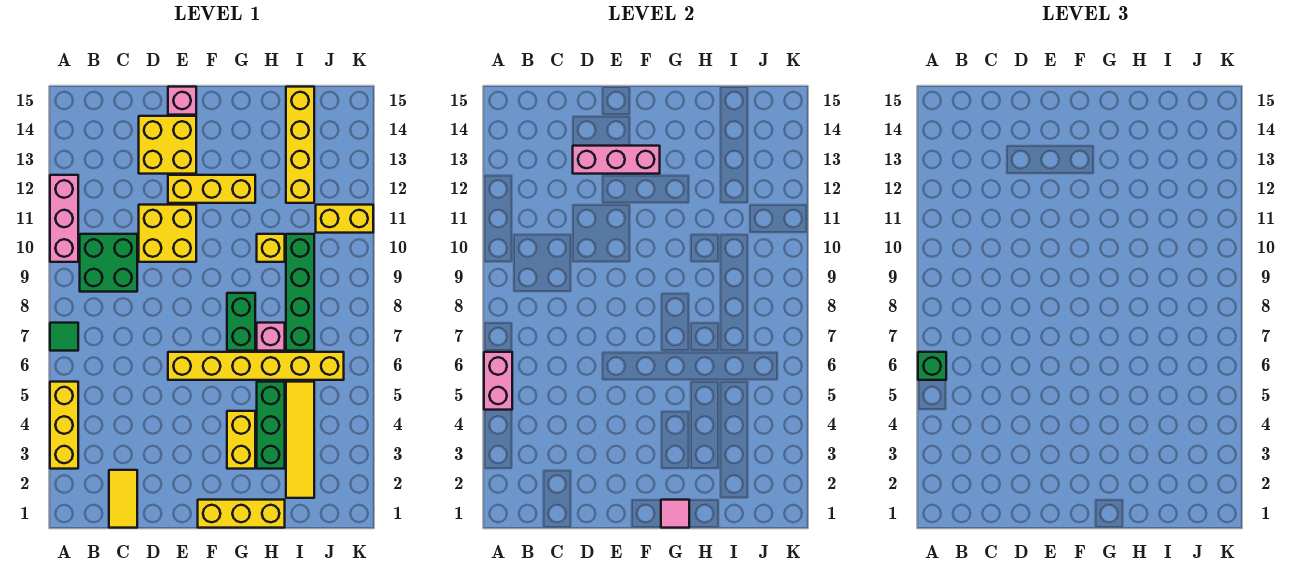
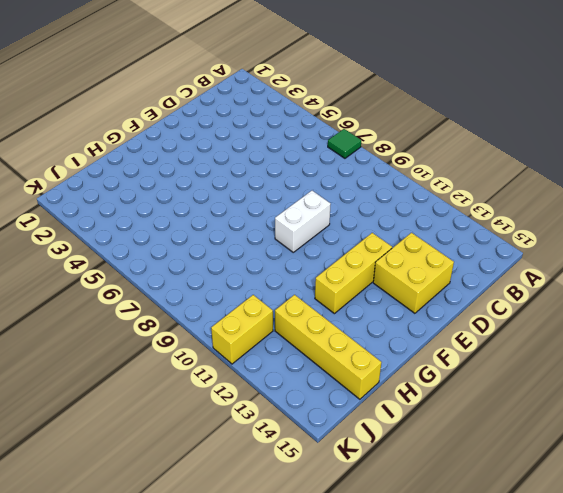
white 1x2 brick [275,191,331,252] -> none
none -> yellow 1x3 brick [50,382,78,469]
none -> pink 1x3 brick [50,175,78,262]
none -> green 2x2 brick [80,234,137,292]

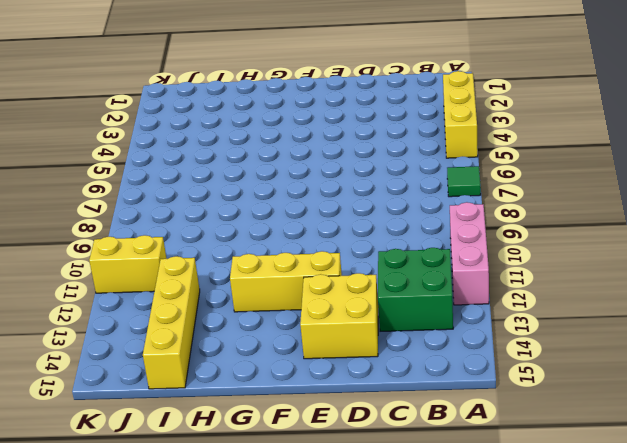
green 2x2 brick [378,248,453,331] -> green 2x2 brick moved to [80,234,137,292]
none -> yellow 1x2 tile [109,470,137,528]
none -> yellow 2x2 brick [139,205,196,262]
none -> yellow 1x6 brick [168,352,344,380]

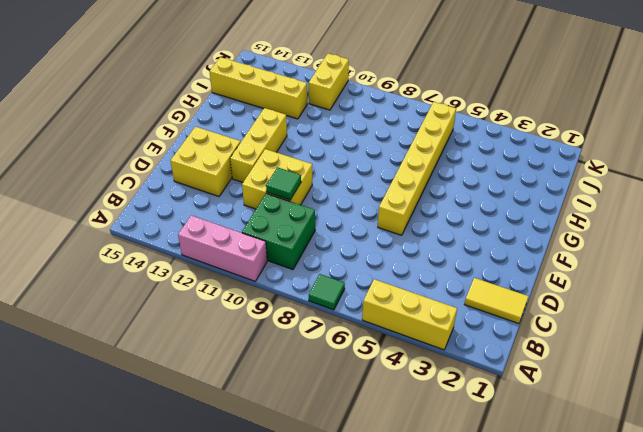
green 1x1 tile [266,167,301,200] -> none
none -> pink 1x1 brick [168,87,196,115]
none -> yellow 1x3 brick [198,500,285,528]
none -> yellow 1x2 brick [227,411,255,469]

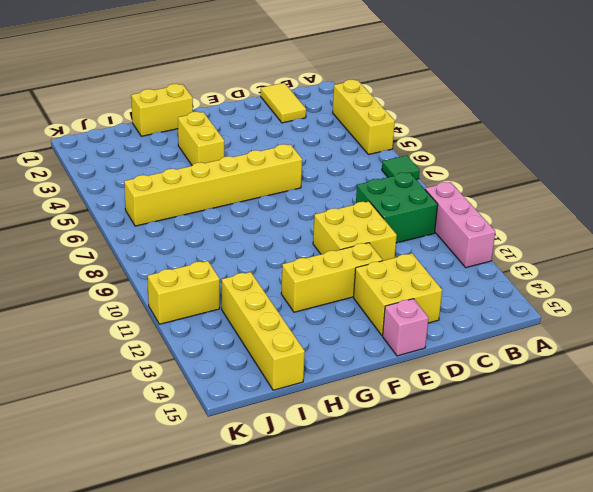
yellow 1x2 brick [131,84,193,136] -> yellow 1x3 brick [198,500,285,528]
none -> green 1x2 brick [227,293,255,351]
none -> green 1x3 brick [257,382,285,469]
none -> pink 1x1 brick [257,323,285,351]

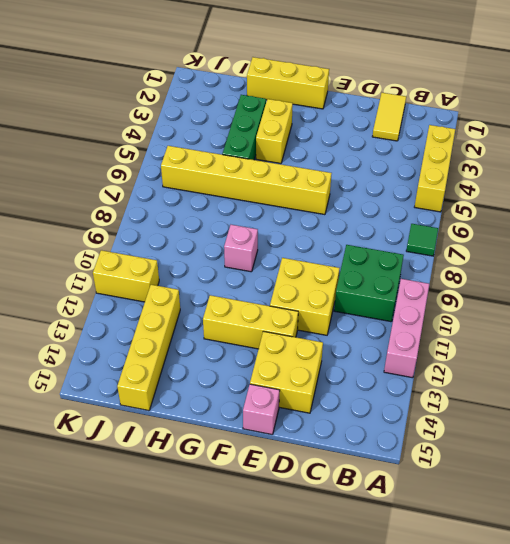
pink 1x1 brick [224,225,258,272] -> pink 1x1 brick moved to [257,323,285,351]
none -> green 1x2 brick [227,293,255,351]
none -> yellow 1x1 brick [257,234,285,262]
none -> yellow 1x4 tile [286,382,314,498]

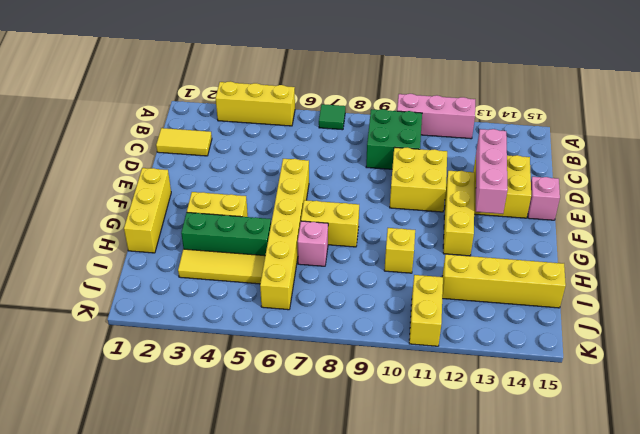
yellow 1x2 brick [301,200,359,247] -> green 1x2 brick [227,293,255,351]
yellow 1x3 tile [178,249,265,284] -> yellow 1x4 tile [286,382,314,498]
none -> green 1x4 brick [286,234,314,351]
none -> pink 1x2 brick [484,352,512,410]
none -> pink 1x1 tile [661,500,689,528]

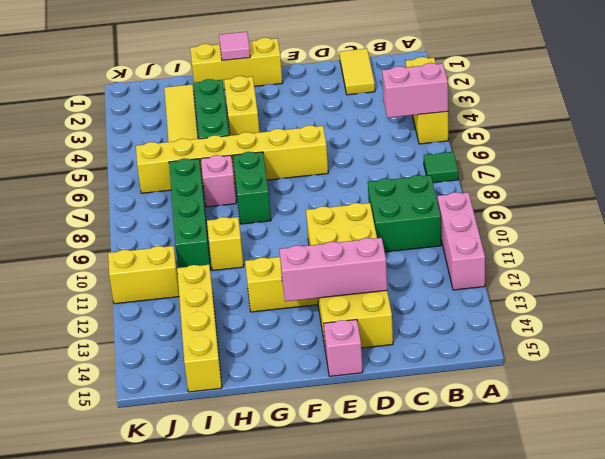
pink 1x2 brick [382,63,448,118] -> pink 1x2 brick turned to [484,352,512,410]
none -> green 1x1 brick [918,352,946,380]

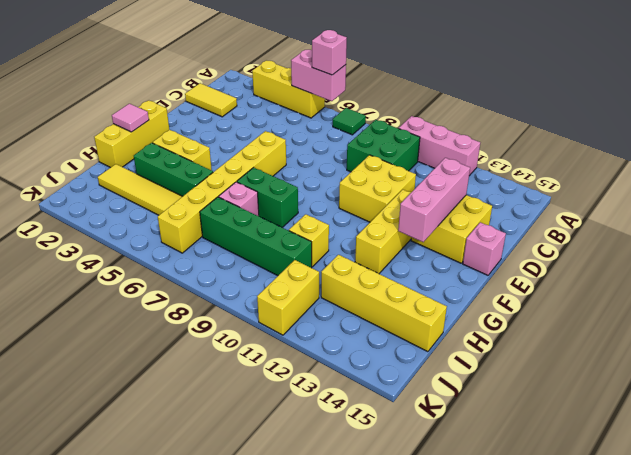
pink 1x1 brick [312,30,347,75] -> green 1x1 brick [918,352,946,380]

